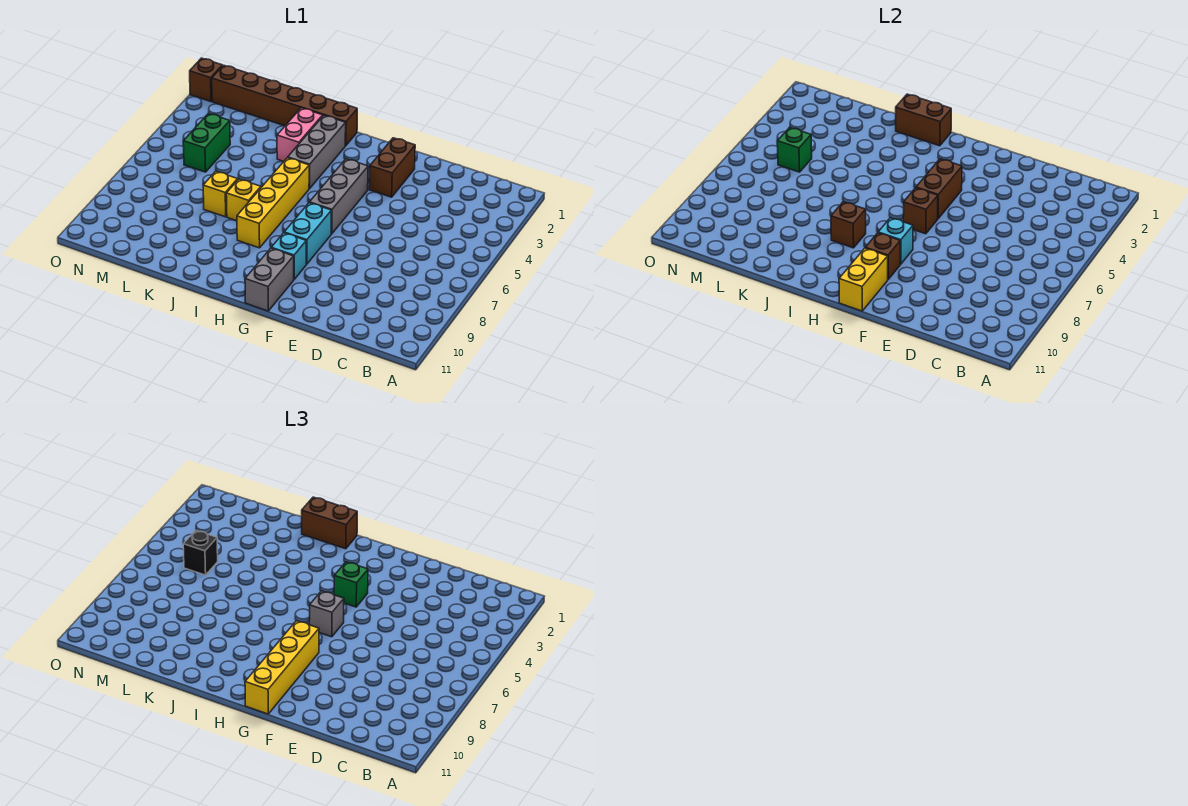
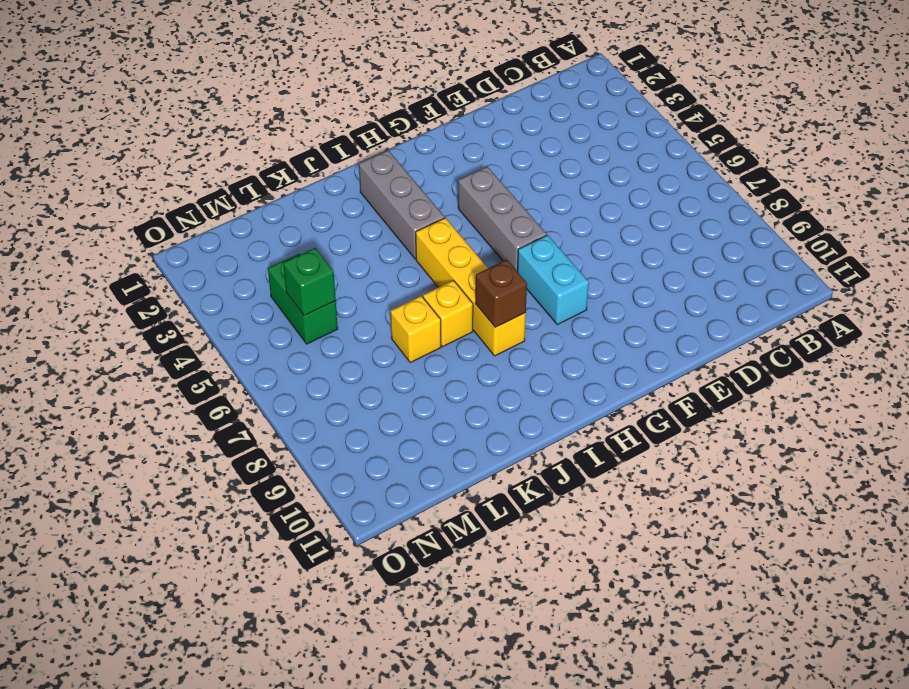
none -> brown 1x2 brick [369,138,415,197]
none -> cyan 1x1 brick [271,233,306,279]
none -> grey 1x2 brick [245,248,294,311]

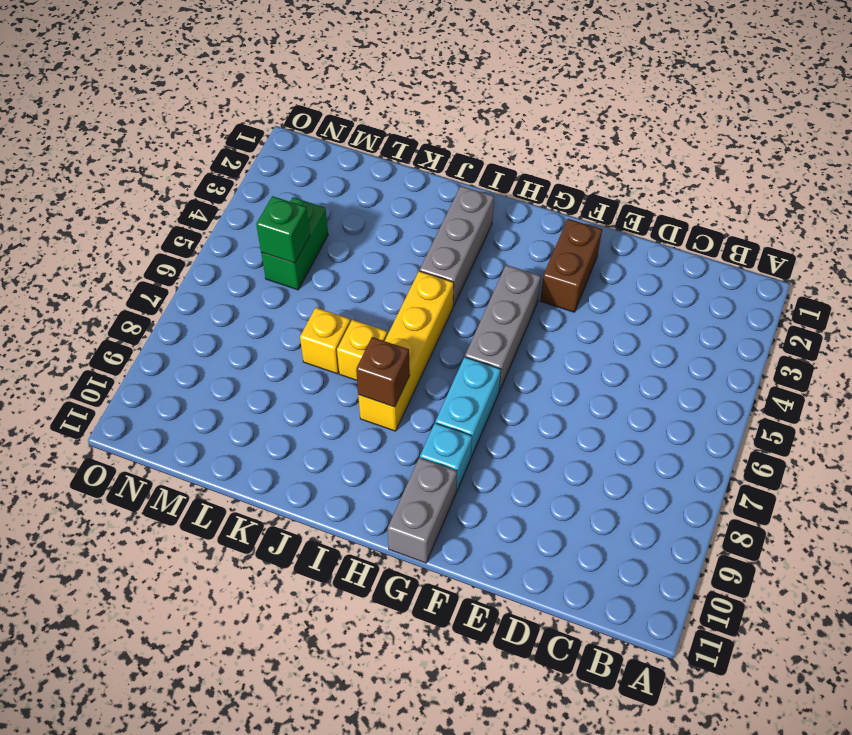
none -> brown 1x6 brick [212,65,357,146]
none -> pink 1x2 brick [277,108,323,161]
none -> brown 1x1 brick [190,58,222,102]

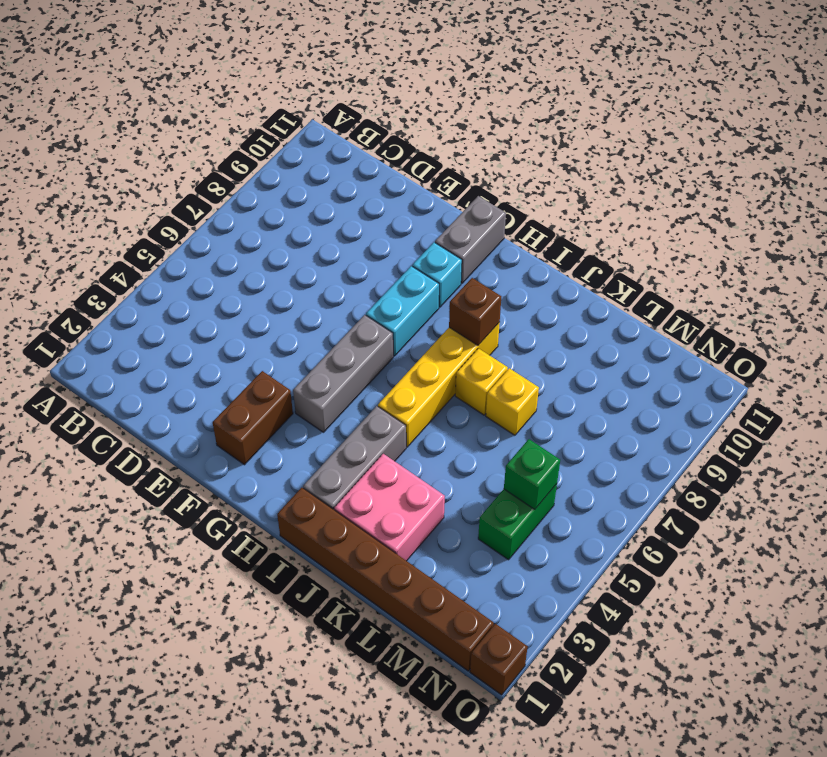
pink 2x2 brick [334,454,445,561] -> pink 1x2 brick [277,108,323,161]
none -> brown 1x2 brick [916,159,962,219]
none -> brown 1x1 brick [903,188,938,234]
none -> cyan 1x1 brick [878,218,913,264]

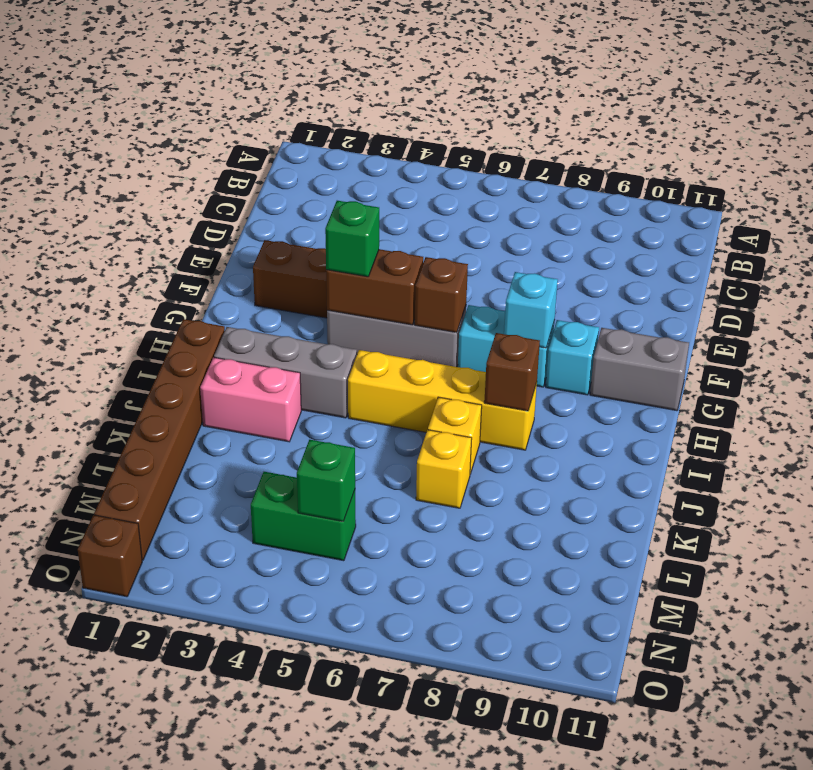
none -> brown 1x1 brick [865,233,900,279]
none -> yellow 1x2 brick [839,248,888,311]
none -> brown 1x2 brick [896,94,951,146]

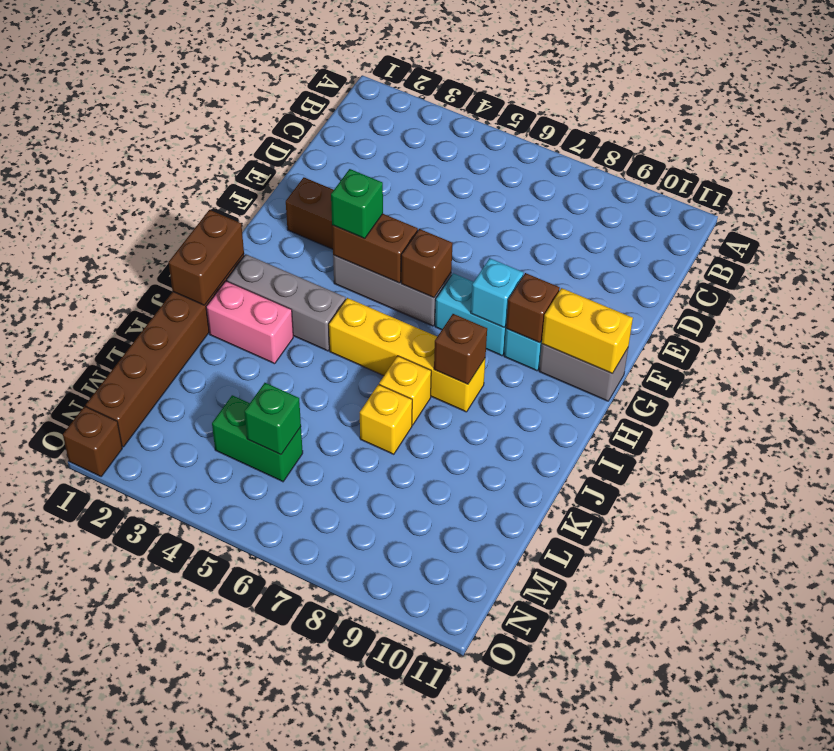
none -> grey 1x1 brick [309,591,344,637]
none -> yellow 1x4 brick [245,621,319,714]
none -> brown 1x2 brick [302,497,357,549]

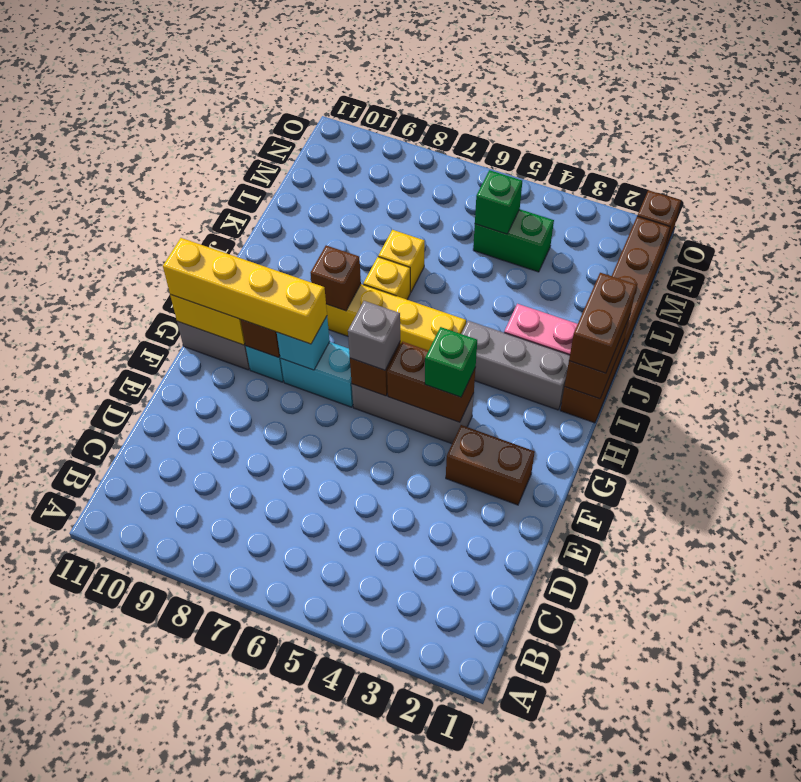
none -> black 1x1 brick [183,530,218,575]

